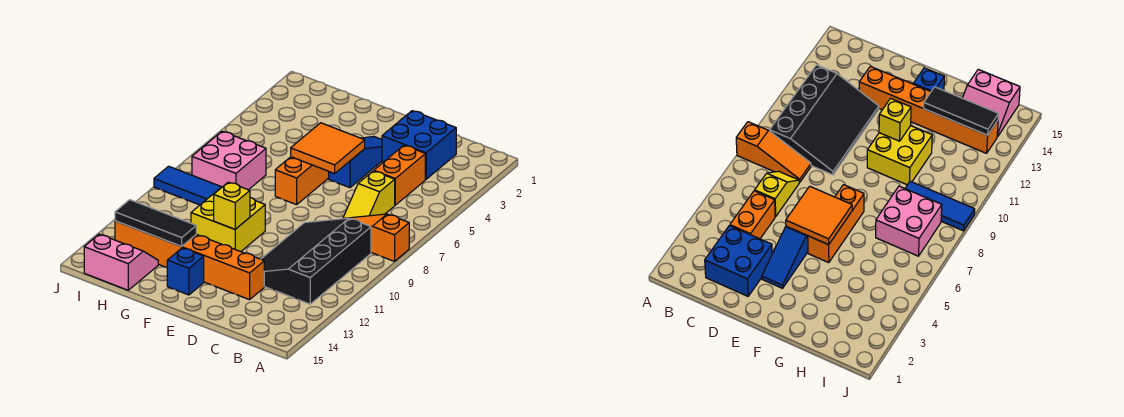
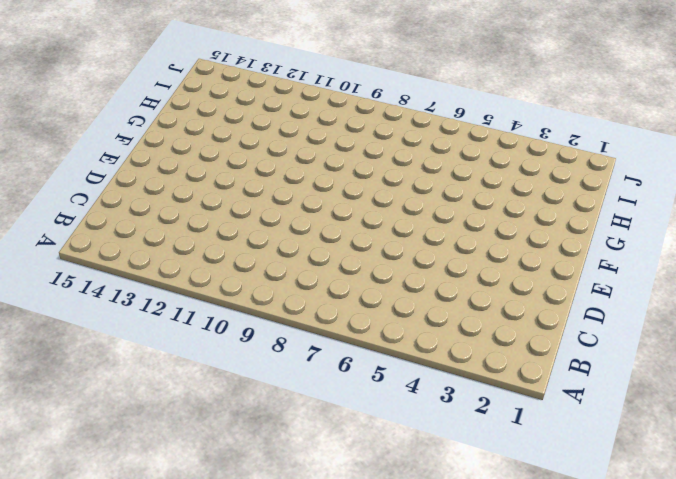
none -> orange 1x3 slope [343,214,409,261]
none -> black 3x4 slope [261,218,371,304]
none -> blue 2x2 brick [382,111,456,179]

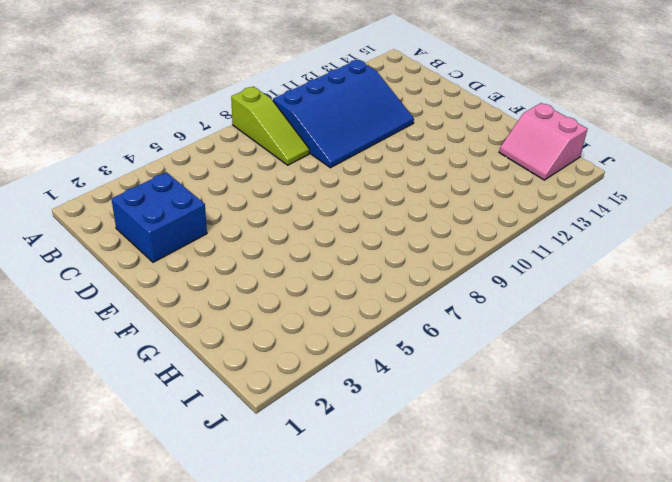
lime 1x3 slope [231,86,309,165] -> orange 1x3 slope [343,214,409,261]
blue 3x4 slope [273,59,414,168] -> black 3x4 slope [261,218,371,304]
none -> orange 1x2 brick [374,145,425,205]
none -> yellow 1x2 slope [343,171,395,218]
none -> orange 1x6 brick [115,221,264,300]

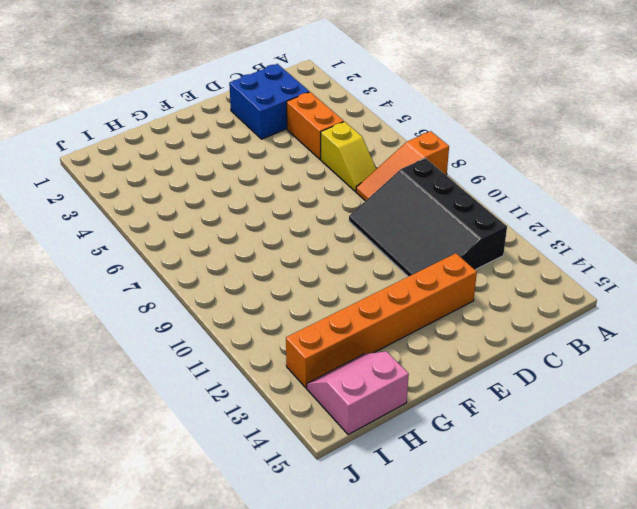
none -> blue 1x3 slope [329,137,382,188]
none -> orange 1x3 brick [275,157,329,205]
none -> yellow 2x2 brick [191,188,265,252]

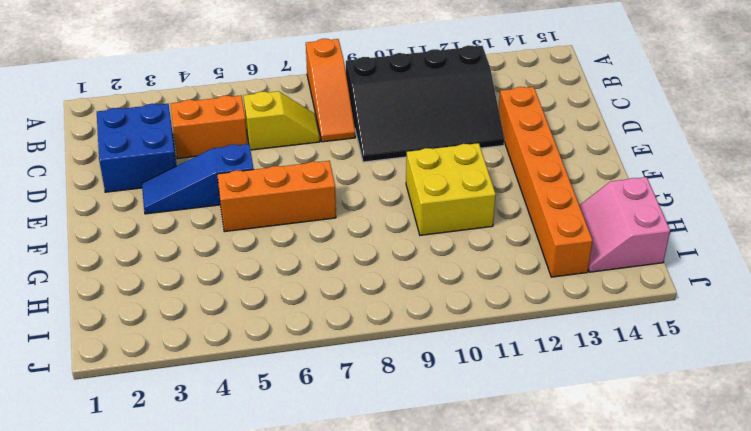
none -> blue 1x1 brick [167,248,204,295]
none -> pink 2x2 brick [192,131,266,190]
none -> blue 1x3 tile [154,166,222,205]

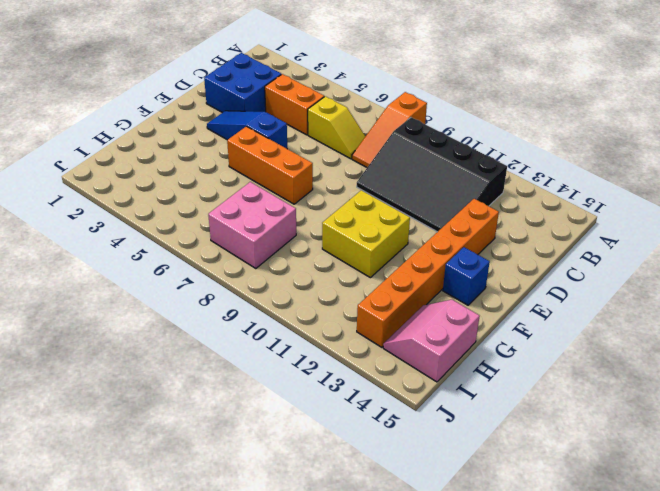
none -> blue 1x3 tile [154,166,222,205]
none -> orange 2x2 tile [291,123,365,173]
none -> yellow 1x1 brick [214,182,250,229]

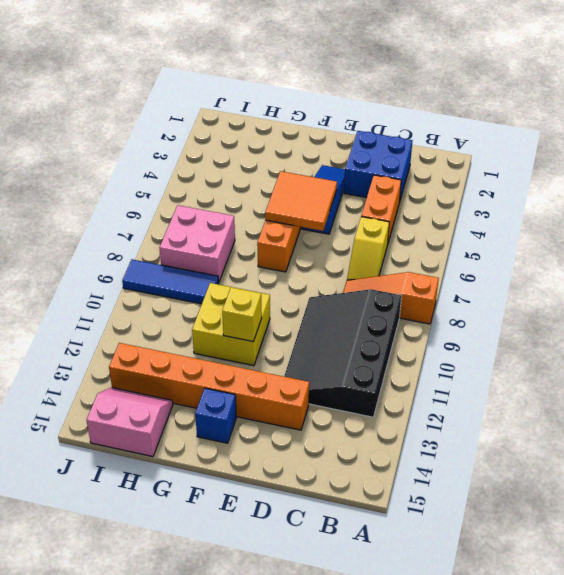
none -> black 1x3 tile [115,200,196,246]

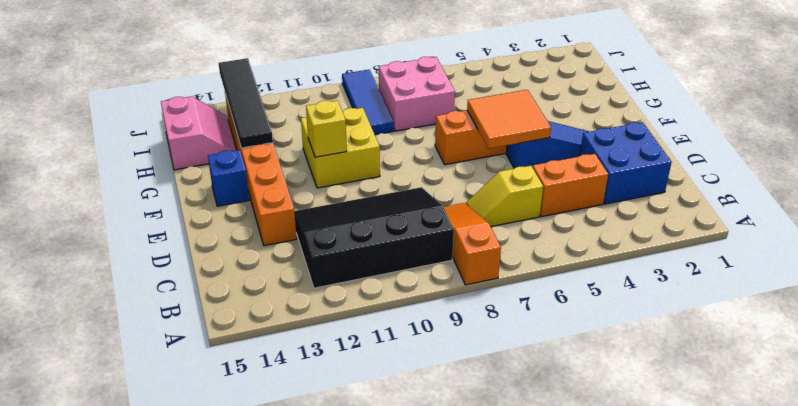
black 1x4 tile [219,58,273,148] -> black 1x3 tile [115,200,196,246]

